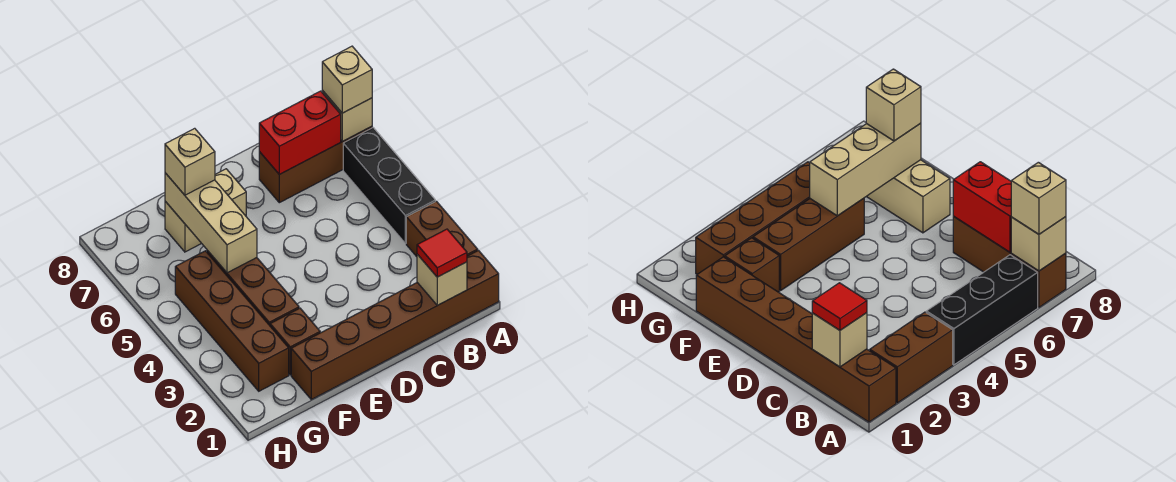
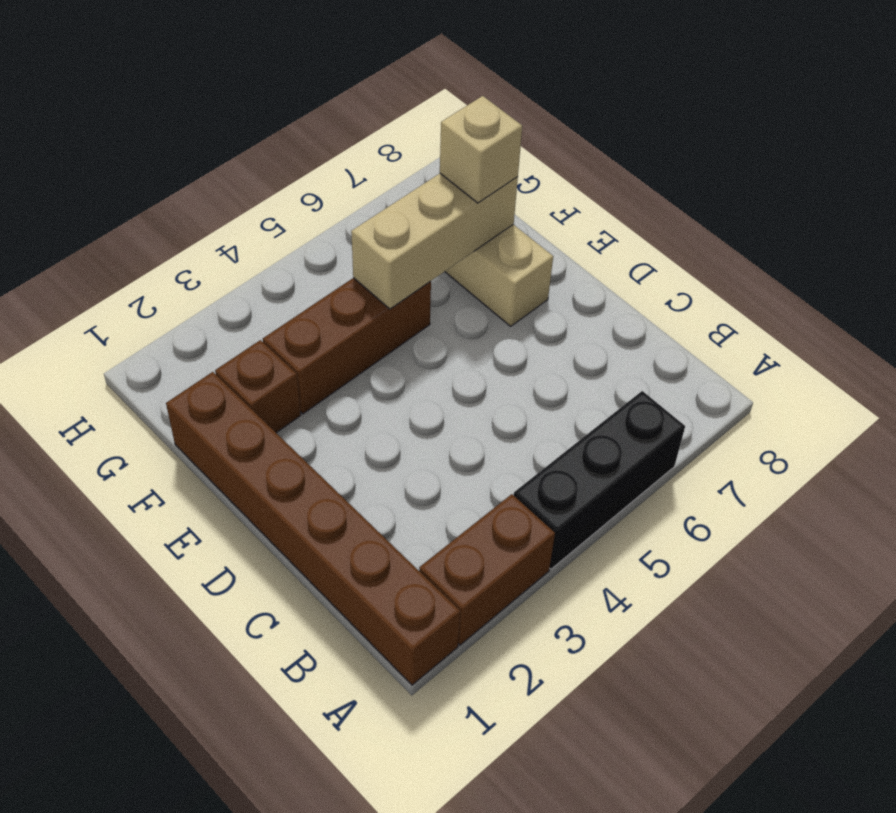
none -> brown 1x3 brick [259,126,372,203]
none -> brown 1x4 brick [175,251,289,391]
none -> tan 1x1 brick [322,91,372,141]

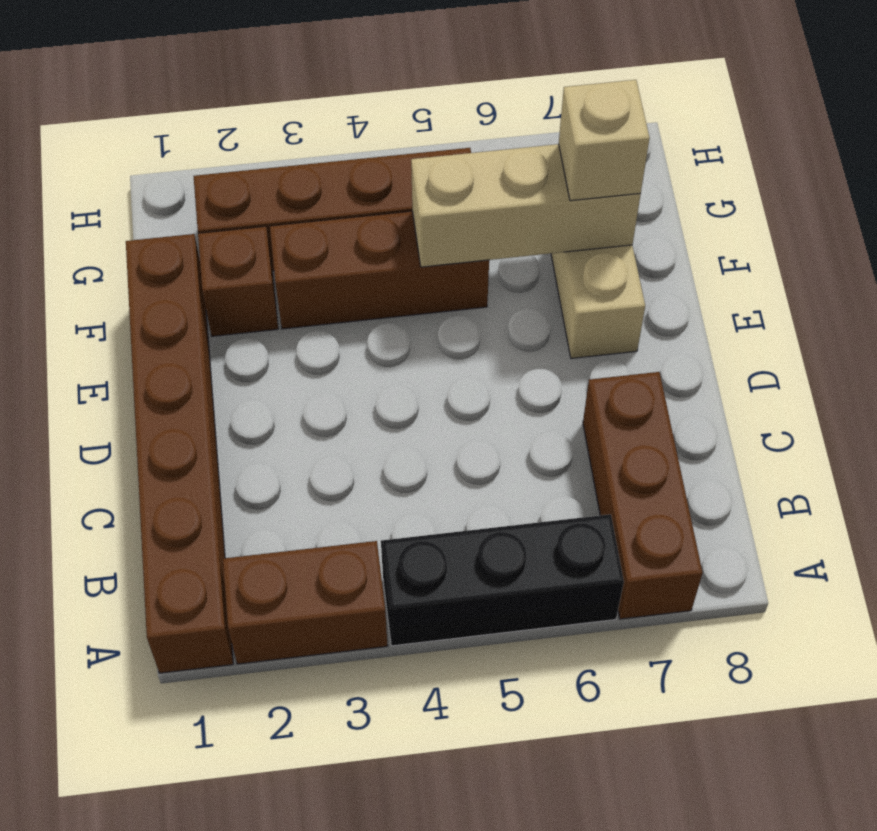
none -> tan 1x1 brick [322,91,372,141]
none -> tan 1x1 brick [417,254,467,305]
none -> red 1x2 brick [259,91,341,174]

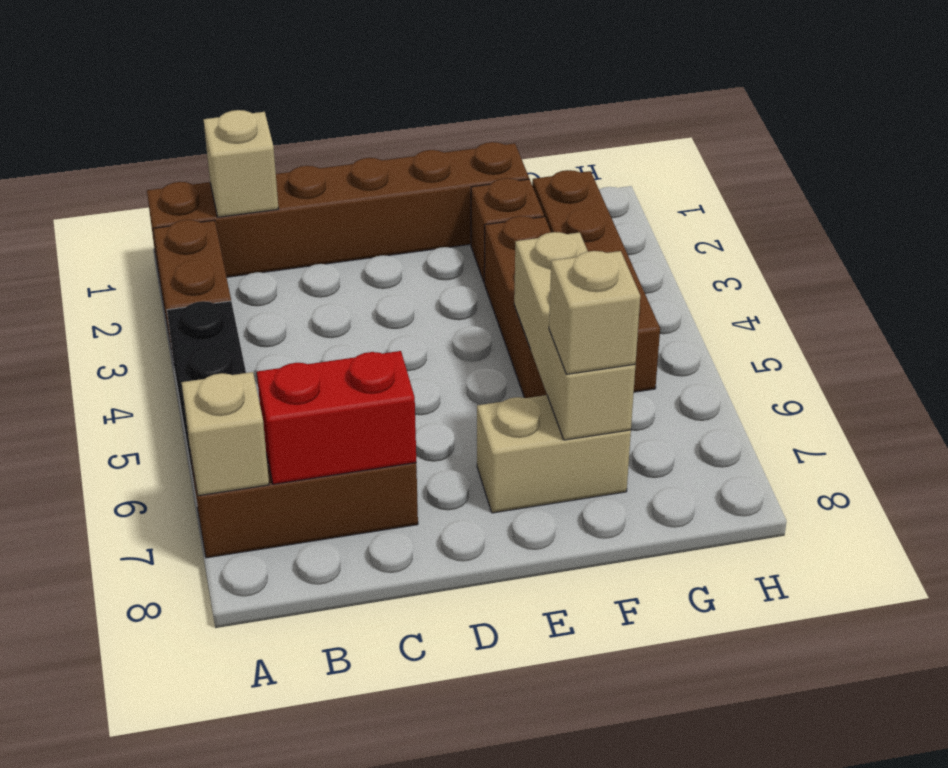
none -> tan 1x1 brick [322,46,372,113]
none -> red 1x1 tile [417,229,467,277]

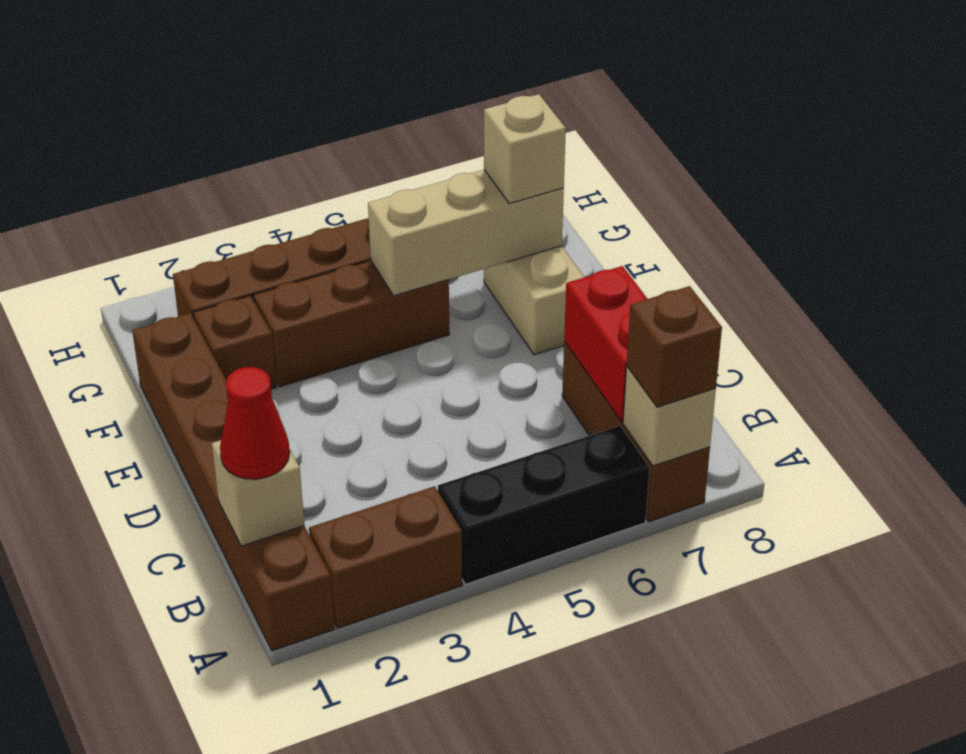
brown 1x1 brick [627,286,722,407] -> tan 1x1 brick [322,46,372,113]
red 1x1 cone [220,367,290,479] -> red 1x1 tile [417,229,467,277]

